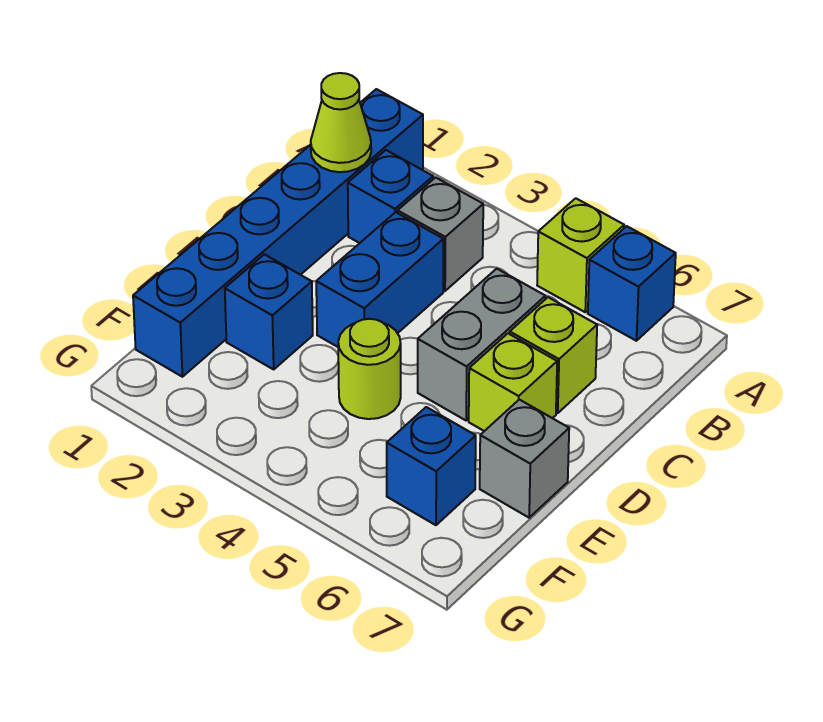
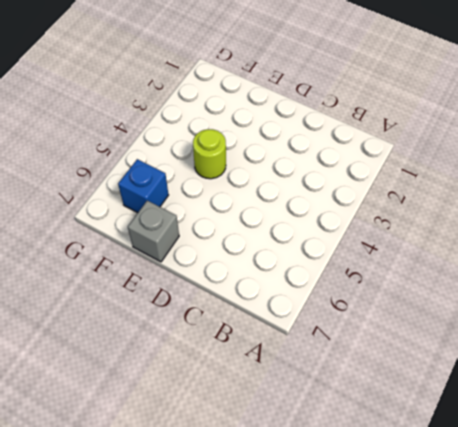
none -> blue 1x6 brick [133,89,423,377]
none -> lime 1x1 brick [537,198,624,312]
none -> blue 1x1 brick [588,226,676,341]

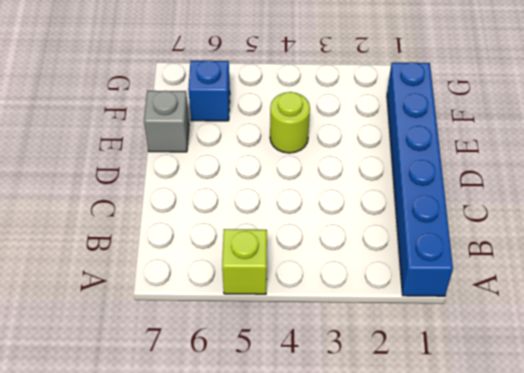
none -> blue 1x1 brick [588,226,676,341]
none -> blue 1x1 brick [348,150,433,243]
none -> grey 1x1 brick [398,177,483,291]

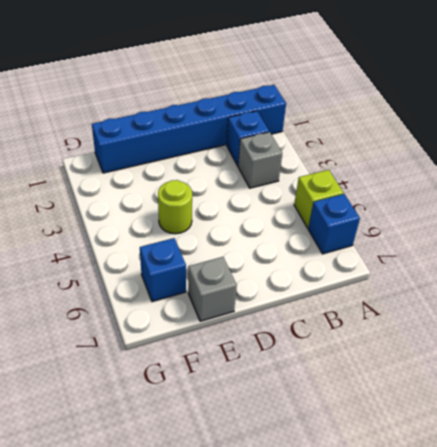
none -> blue 1x2 brick [316,212,443,347]
none -> grey 1x2 brick [418,269,545,420]
none -> lime 1x1 brick [510,297,597,413]

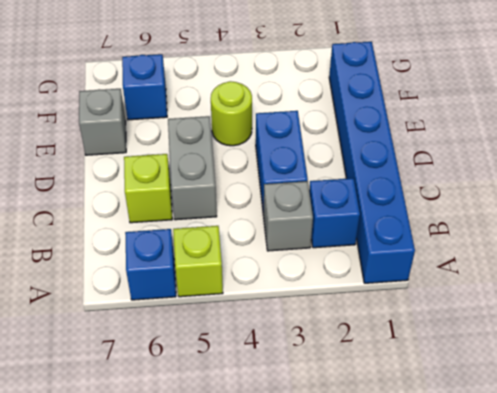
none -> lime 1x1 brick [469,334,557,431]
none -> blue 1x1 brick [225,254,313,369]
none -> lime 1x1 cone [311,73,371,172]

